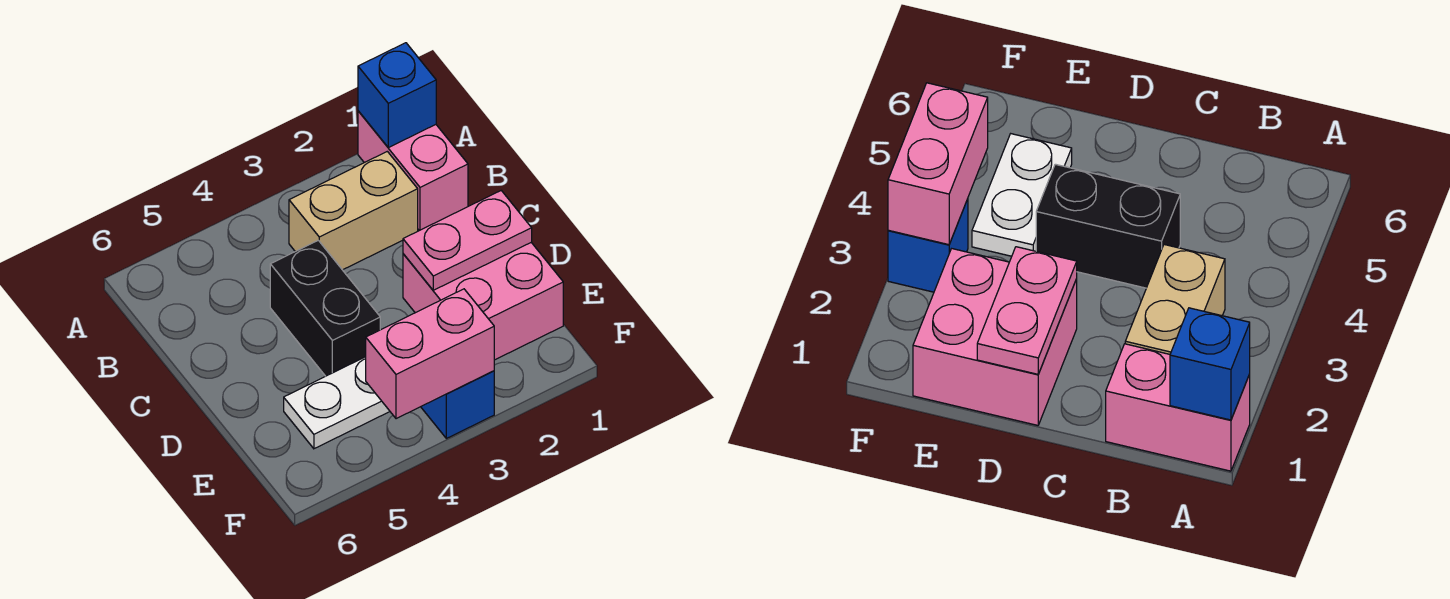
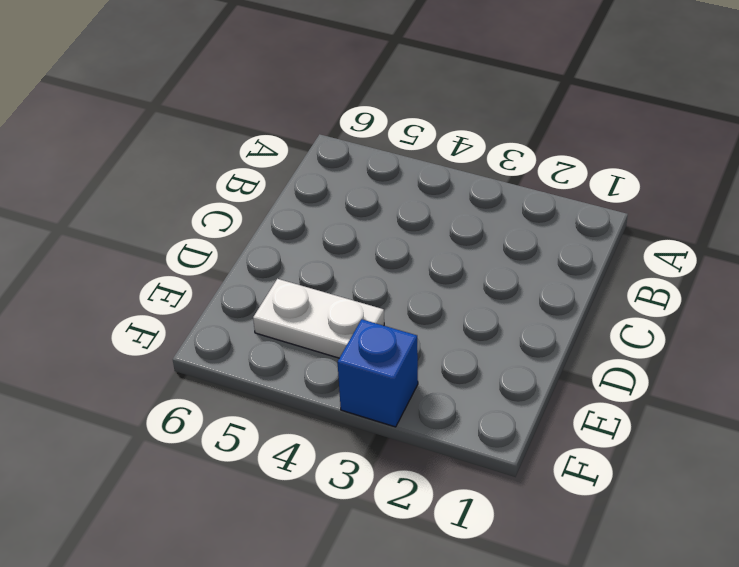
none -> pink 1x2 brick [358,111,468,231]
none -> tan 1x2 brick [289,151,418,270]

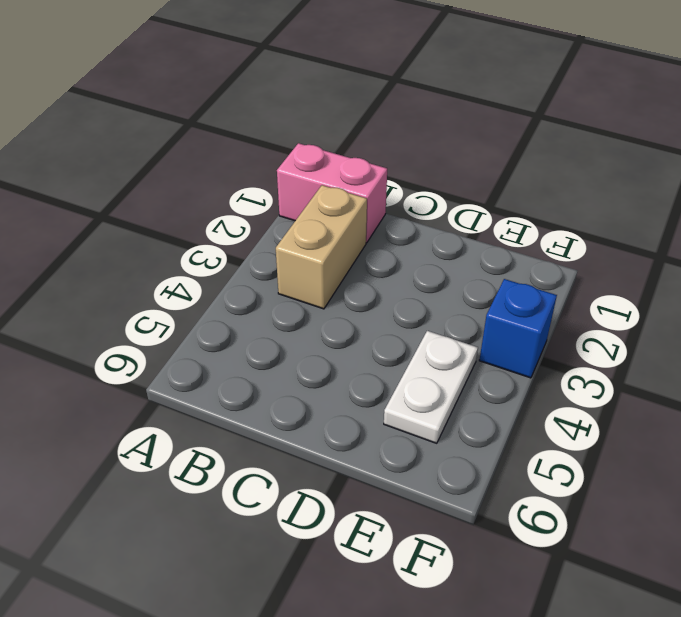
none -> black 1x2 brick [270,240,380,376]
none -> pink 2x2 brick [403,243,563,360]

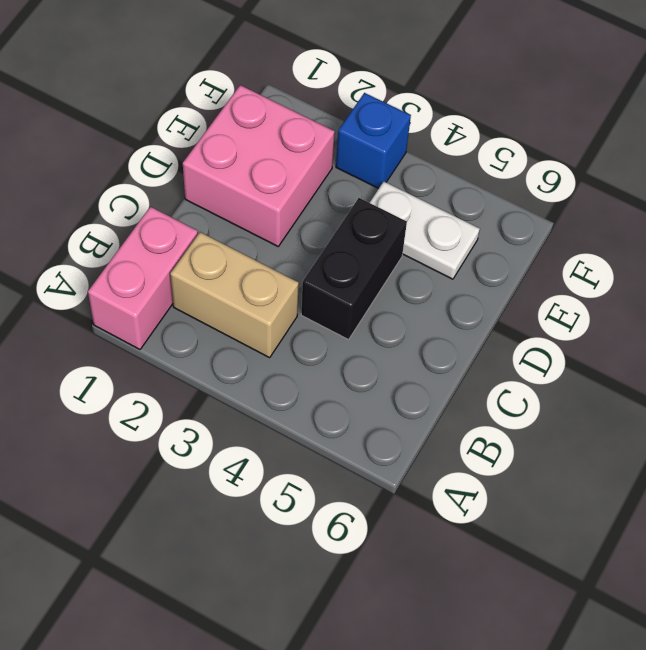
none -> blue 1x1 brick [358,43,436,148]
none -> pink 1x2 plate [403,191,532,290]

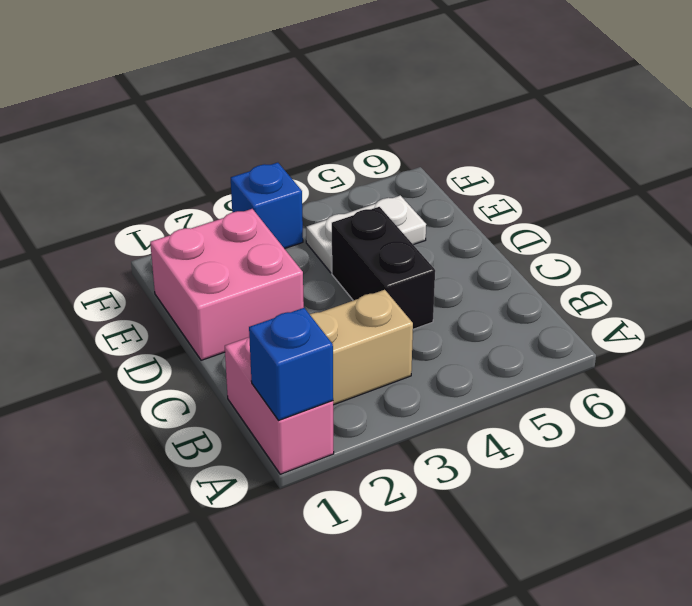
none -> pink 1x2 plate [403,191,532,290]
none -> pink 1x2 brick [366,289,494,419]

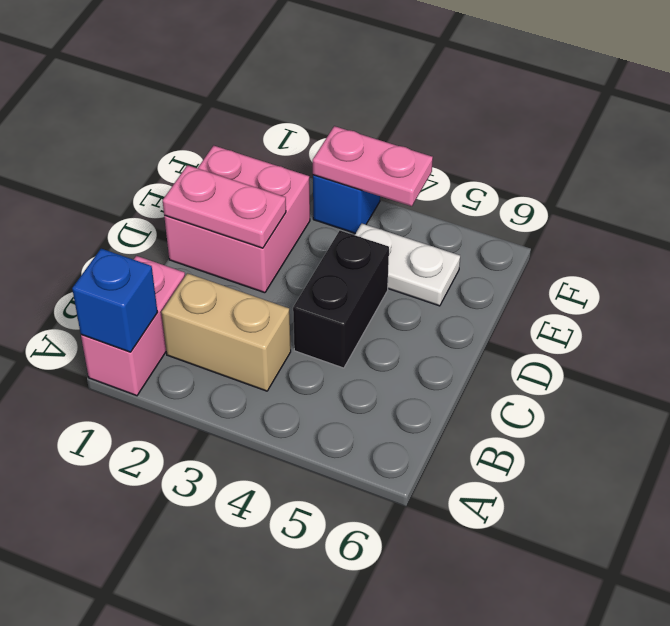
pink 1x2 plate [313,126,433,206] -> pink 1x2 brick [366,289,494,419]

